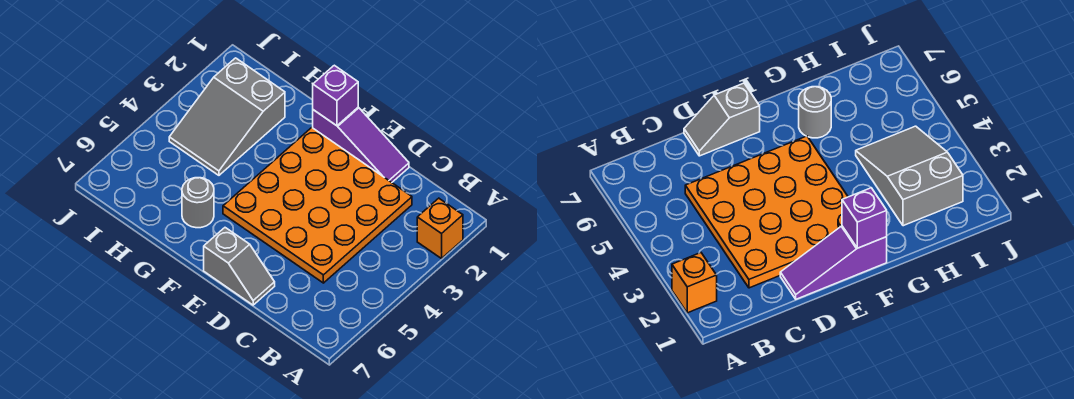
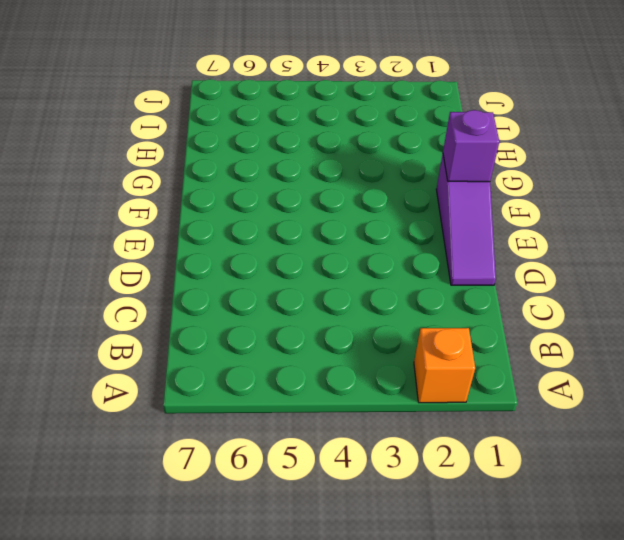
none -> orange 4x4 plate [223,128,412,283]
none -> grey 1x2 slope [204,228,275,305]

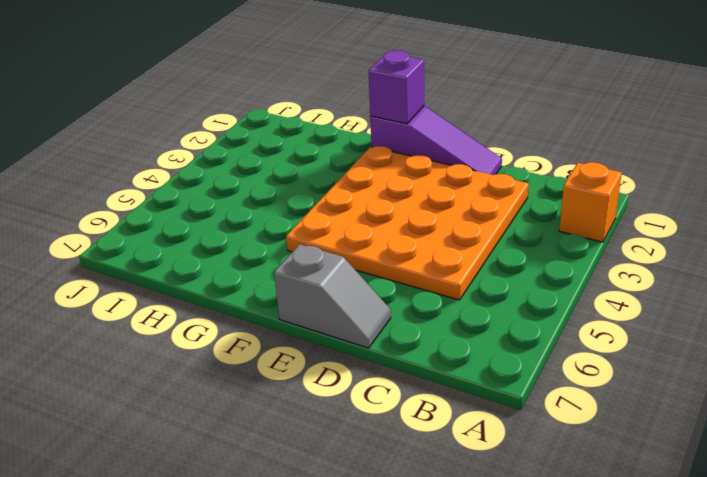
none -> grey 1x1 round brick [182,178,214,228]
none -> grey 2x3 slope [169,58,285,175]

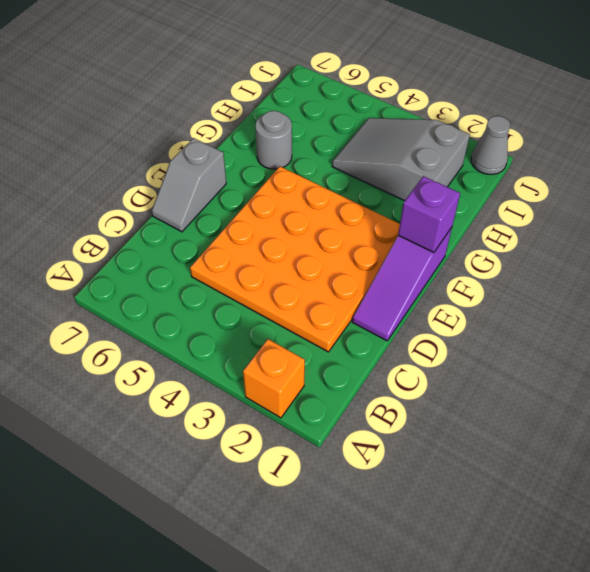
grey 1x1 cone [471,116,510,174] -> none

